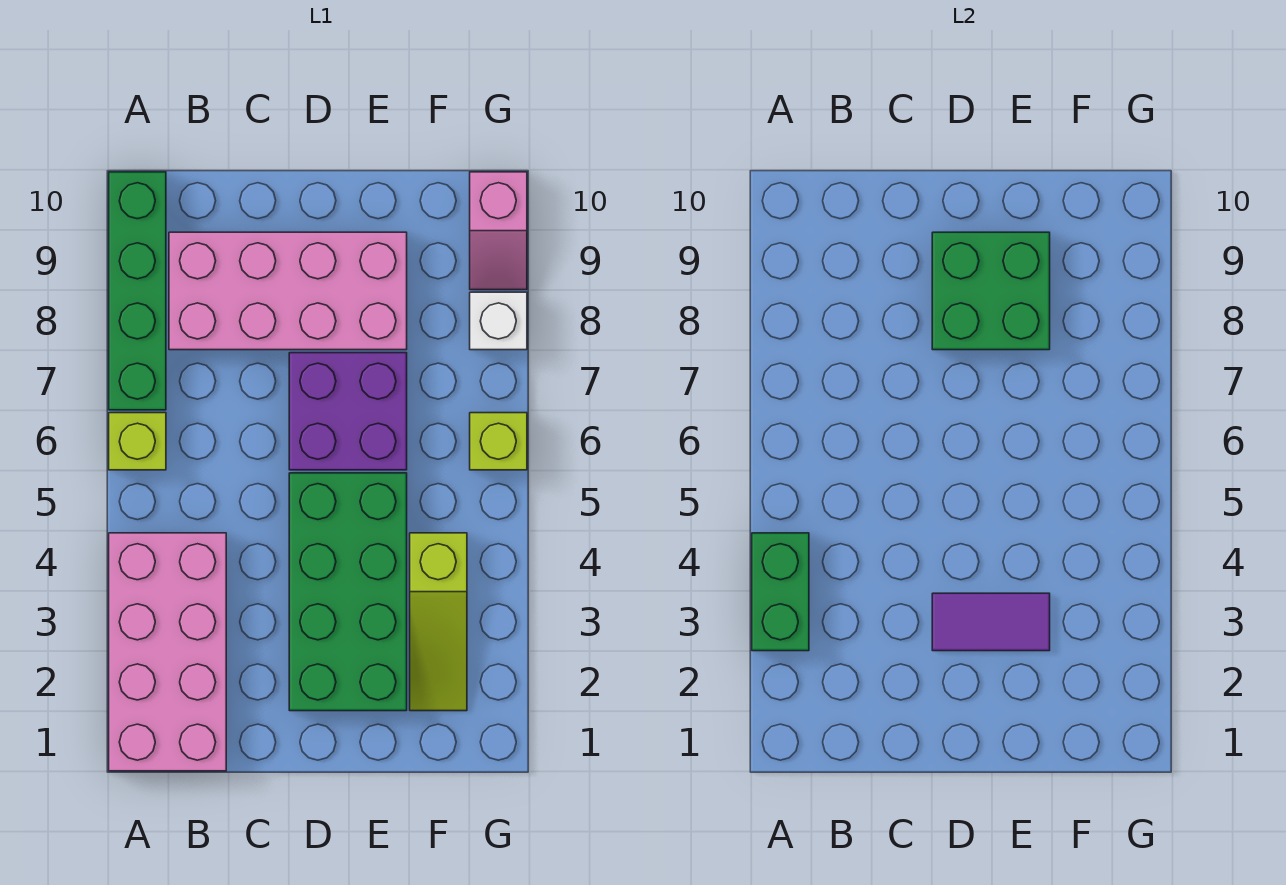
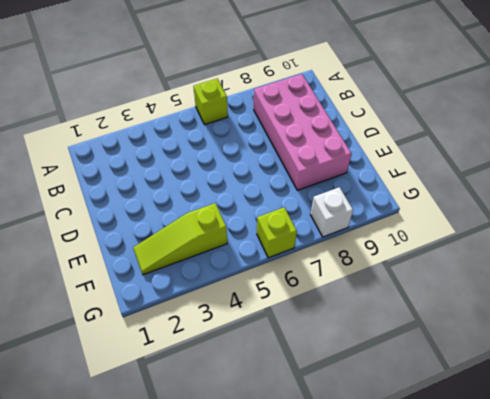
none -> pink 2x4 brick [109,533,226,771]
none -> green 1x4 brick [109,172,166,410]
none -> green 2x4 brick [289,473,407,711]

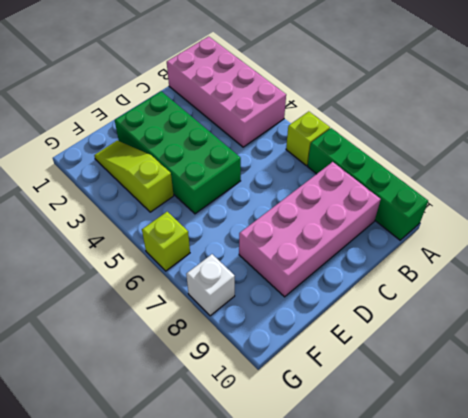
none -> purple 2x2 brick [289,353,407,470]
none -> pink 1x2 slope [470,172,527,290]
none -> green 1x2 brick [752,533,809,651]

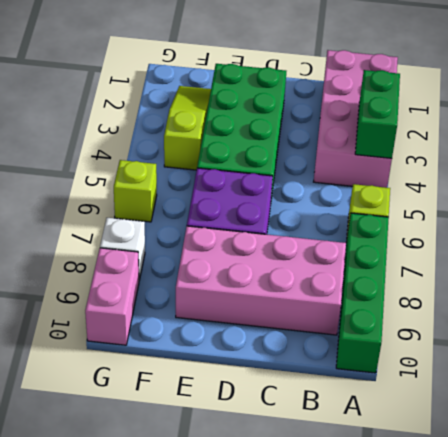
pink 1x2 brick [85,248,139,345] -> pink 1x2 slope [470,172,527,290]
none -> purple 1x2 tile [932,593,1050,651]
none -> green 2x2 brick [932,232,1050,350]

